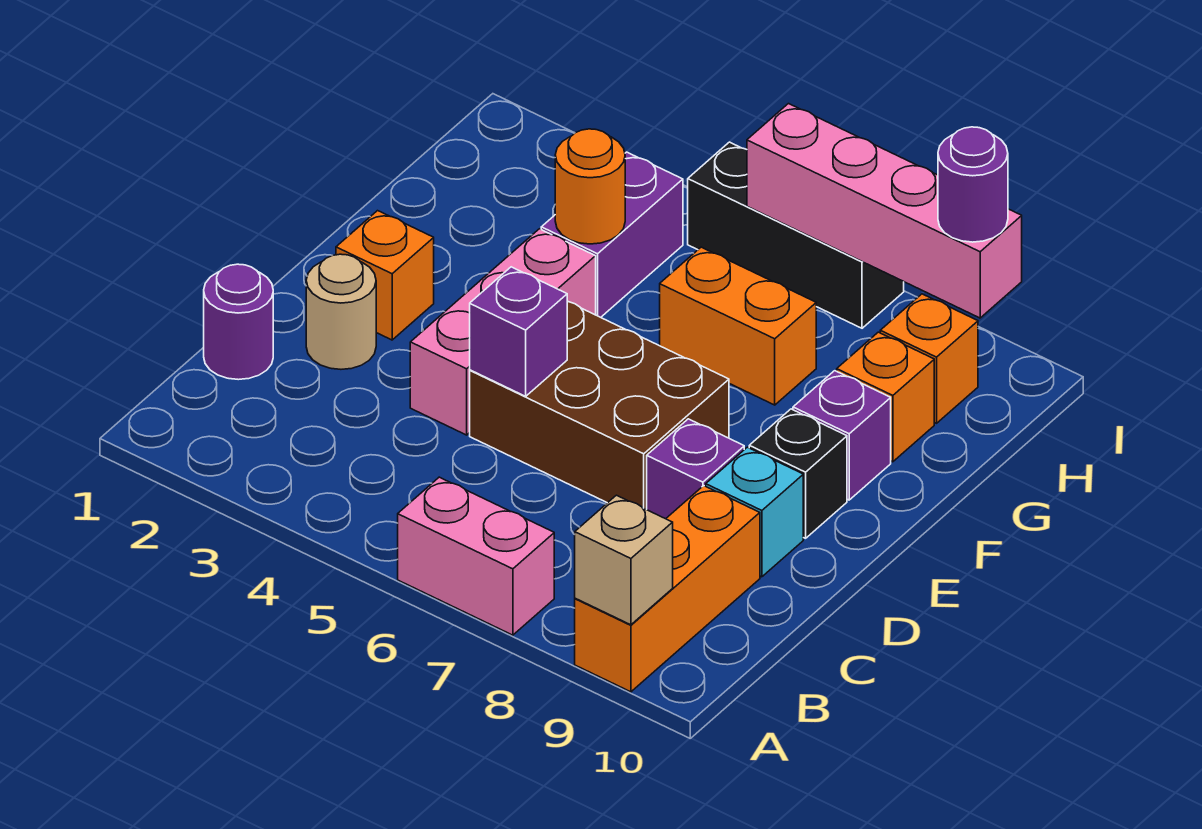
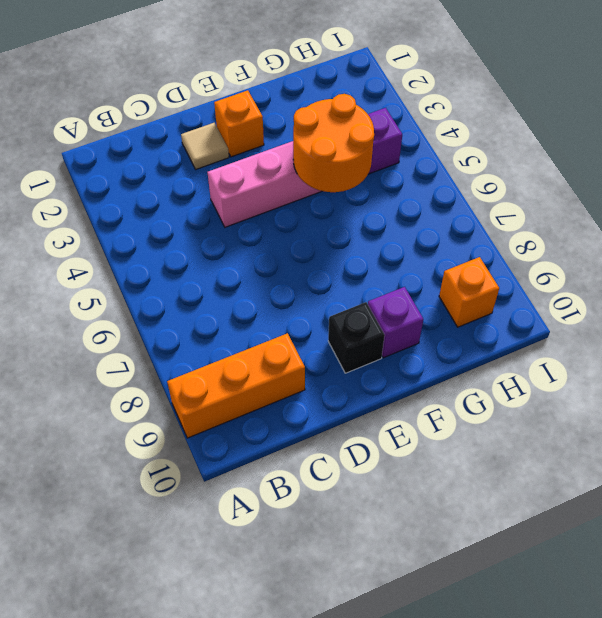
tan 1x1 tile [181,123,229,169] -> tan 1x1 round brick [306,254,376,369]
orange 2x2 round brick [293,94,374,192] -> orange 1x1 round brick [555,129,625,244]
none -> pink 1x2 brick [398,477,554,635]
none -> purple 1x1 round brick [204,264,273,380]
none -> brown 2x3 brick [470,302,729,510]

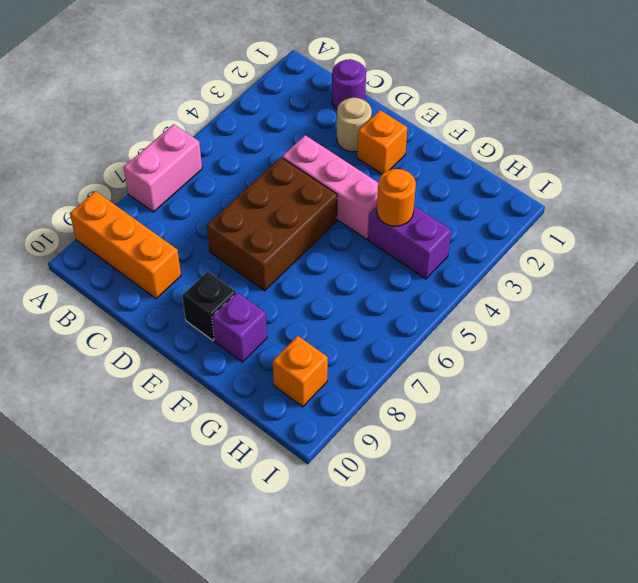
none -> purple 1x1 brick [647,419,744,519]
none -> cyan 1x1 brick [706,447,803,577]
none -> orange 1x2 brick [660,247,816,405]

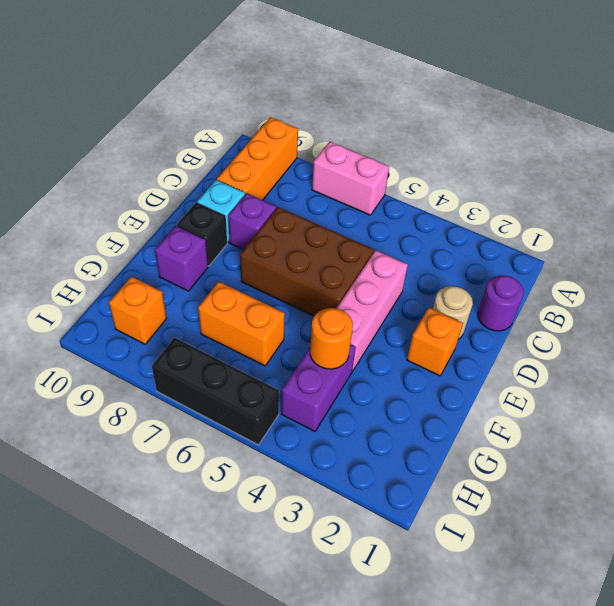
none -> orange 1x1 brick [837,332,934,462]
none -> tan 1x1 brick [575,495,673,625]
none -> purple 1x1 brick [470,267,567,396]

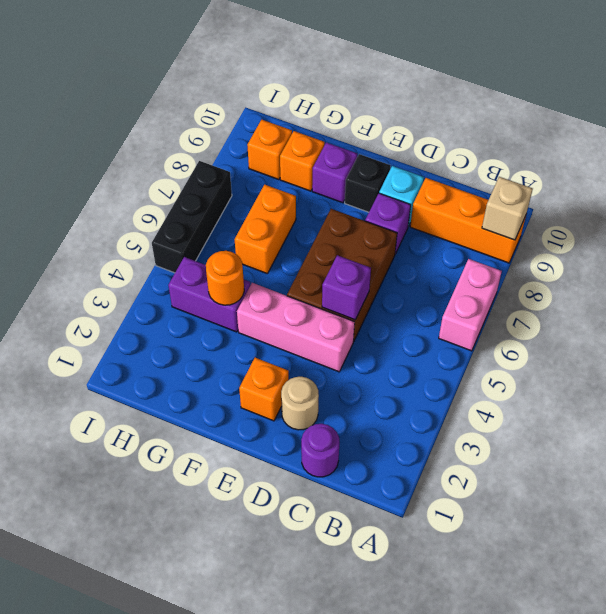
none -> pink 1x4 brick [747,104,1022,318]
none -> purple 1x1 round brick [938,127,1008,242]

